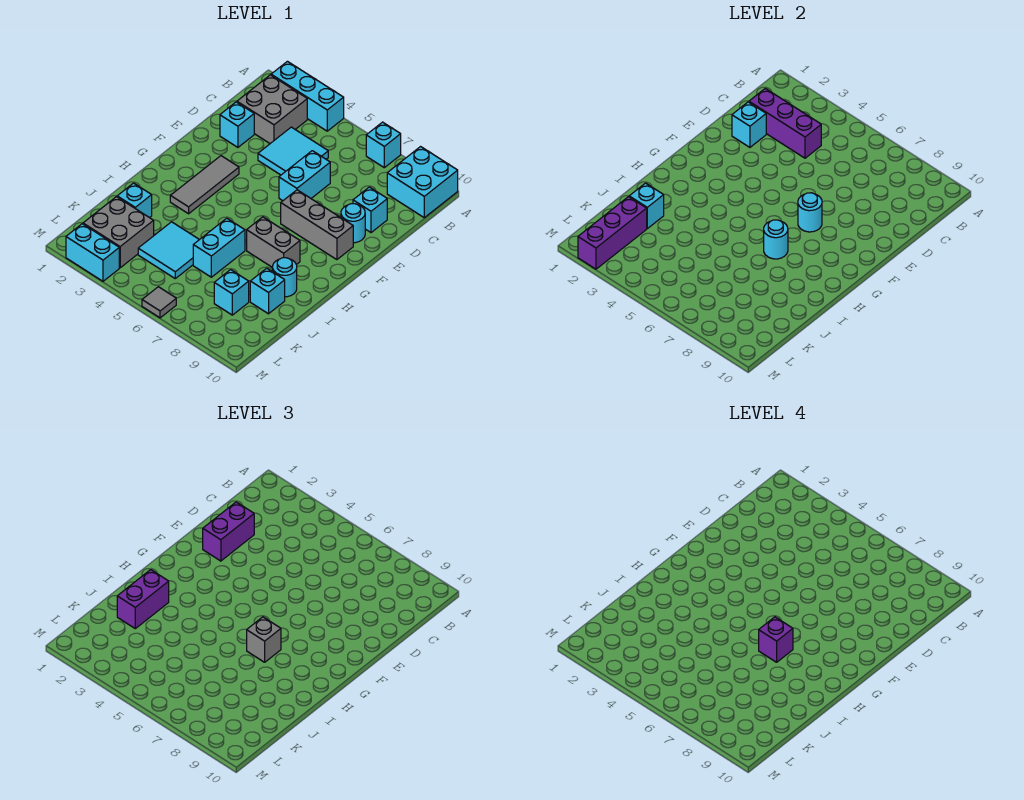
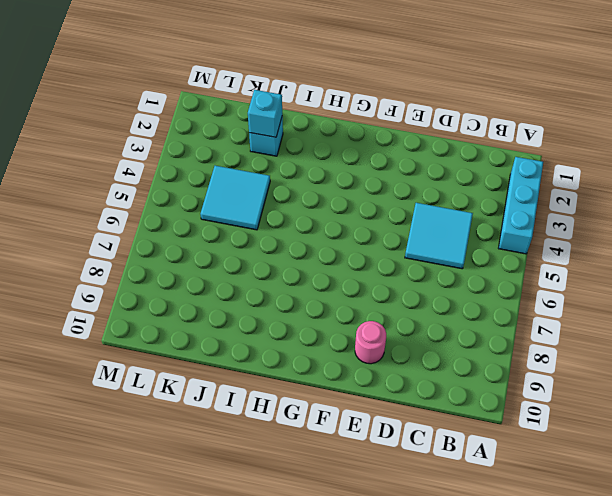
pink 1x1 round brick [355,321,386,364] -> cyan 1x1 round brick [341,204,365,243]
none -> cyan 1x1 brick [366,122,401,168]
none -> cyan 2x2 brick [387,147,458,218]
none -> grey 2x2 brick [237,75,307,143]
none -> cyan 1x1 brick [220,102,254,147]

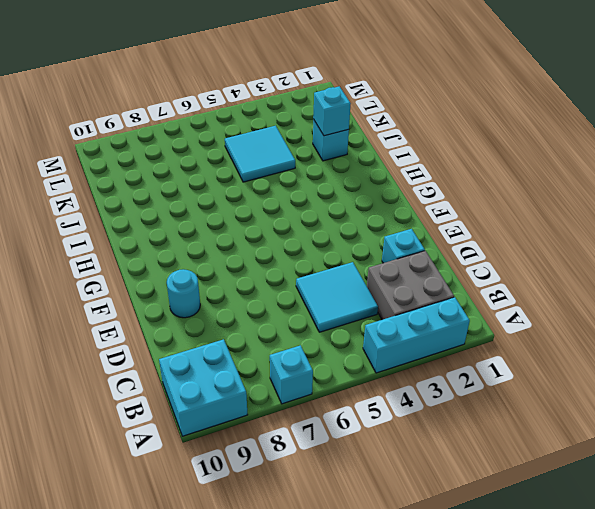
none -> cyan 1x2 brick [279,151,330,201]
none -> cyan 1x1 brick [353,187,387,233]
none -> grey 1x3 tile [170,156,239,214]
none -> grey 1x3 brick [281,190,353,260]

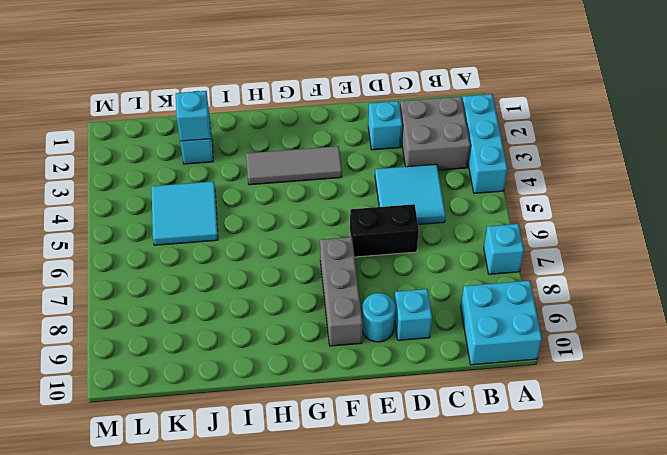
black 1x2 brick [350,204,419,257] -> cyan 1x2 brick [279,151,330,201]
none -> grey 1x2 brick [247,217,300,268]
none -> cyan 1x2 brick [193,218,245,277]
none -> cyan 1x1 round brick [273,258,297,297]
none -> cyan 1x1 brick [250,268,285,314]

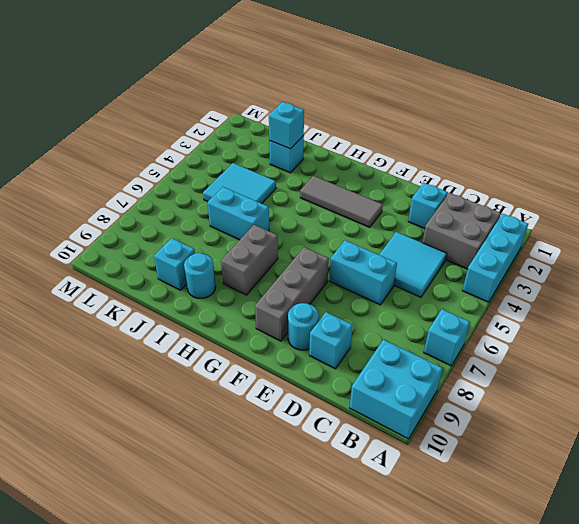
none -> grey 2x2 brick [83,197,154,268]
none -> cyan 1x1 brick [214,270,249,315]
none -> cyan 1x2 brick [66,224,119,281]
none -> grey 1x1 tile [142,287,176,318]

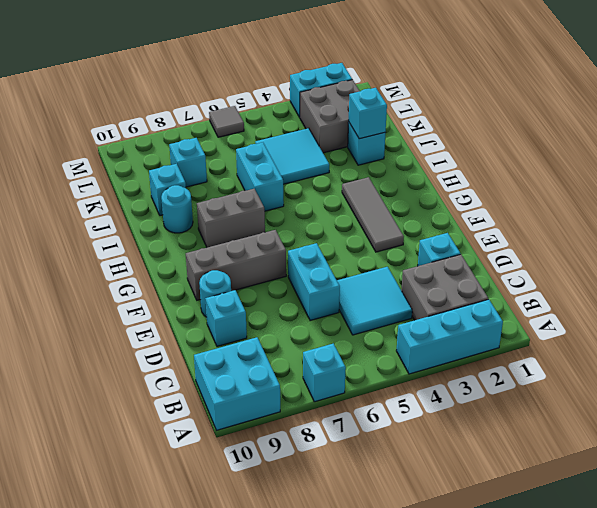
none -> purple 1x3 brick [749,89,821,158]
none -> cyan 1x1 brick [732,102,766,147]
none -> cyan 1x1 round brick [798,193,822,232]
none -> cyan 1x1 round brick [764,220,788,259]

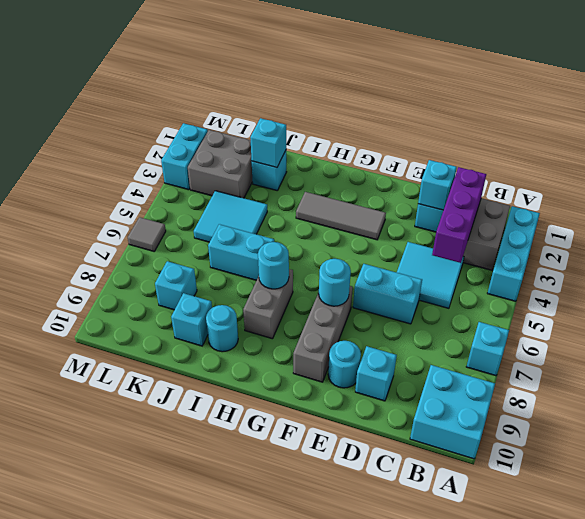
none -> purple 1x3 brick [578,197,647,269]
none -> purple 1x2 brick [203,502,254,561]
none -> grey 1x1 brick [247,617,281,662]
none -> purple 1x2 brick [117,570,169,628]

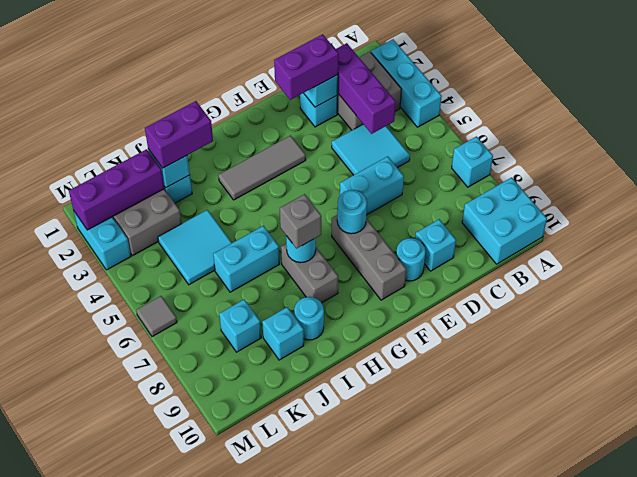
none -> purple 1x1 brick [759,617,793,662]

